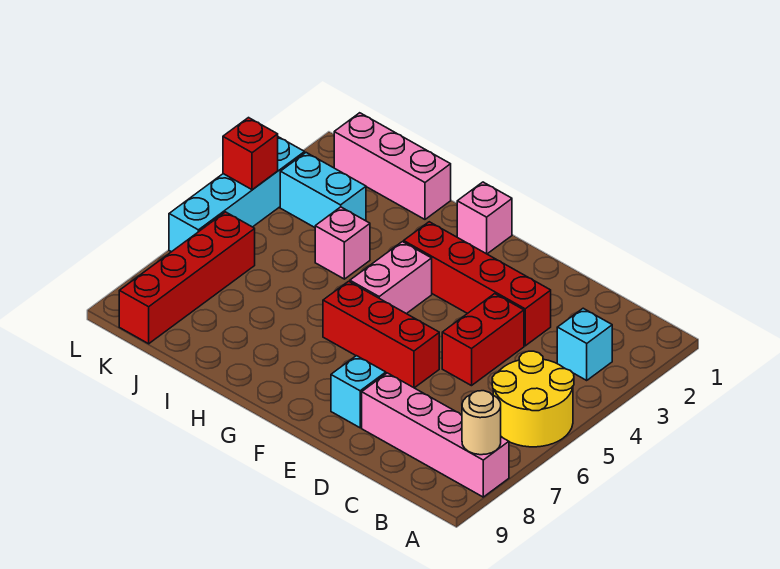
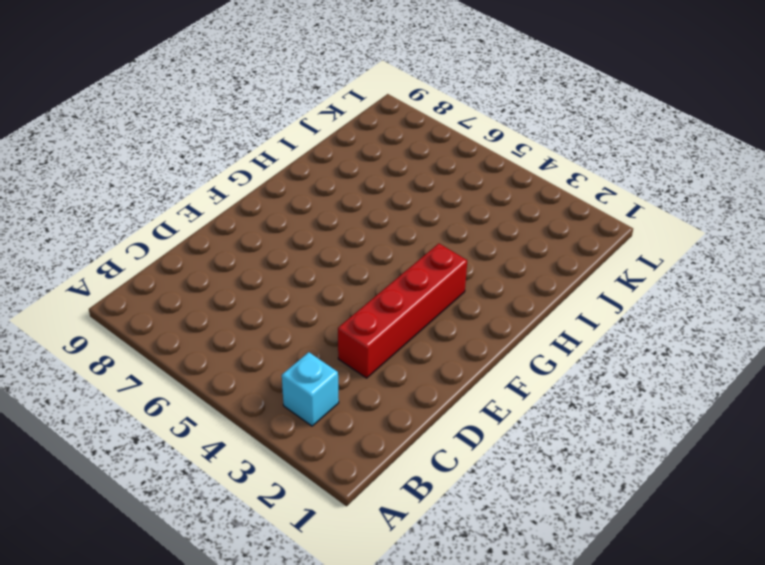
none -> yellow 2x2 round brick [492,351,574,447]
none -> pink 1x4 brick [362,373,509,497]
none -> red 1x2 brick [442,294,524,386]

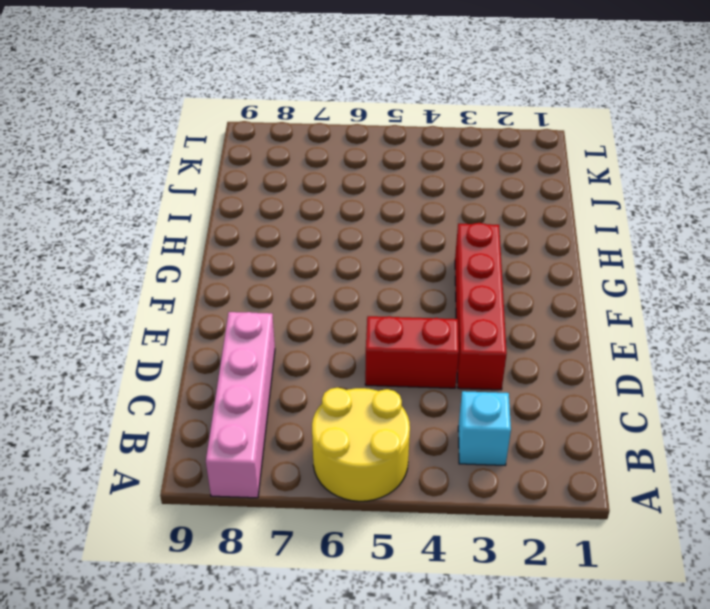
none -> red 1x3 brick [323,281,439,388]
none -> cyan 1x1 brick [331,356,386,428]
none -> pink 1x1 brick [457,182,512,254]

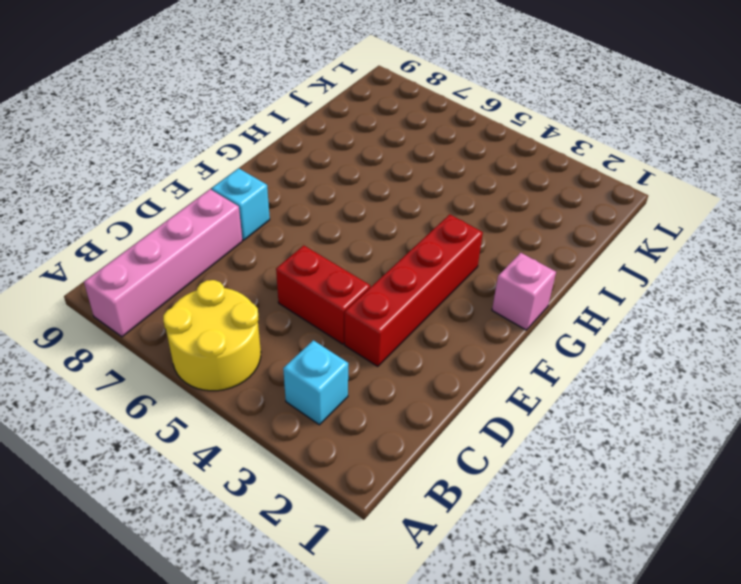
none -> red 1x3 brick [323,281,439,388]
none -> pink 1x2 brick [350,242,432,314]
none -> pink 1x3 brick [334,113,451,219]

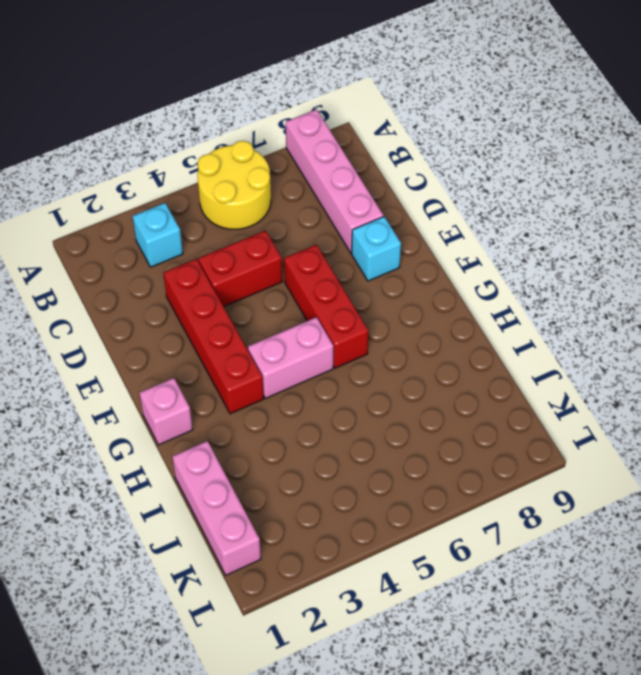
none -> pink 1x1 brick [315,207,370,279]
none -> cyan 1x2 brick [280,153,366,227]
none -> red 1x4 brick [119,212,255,344]

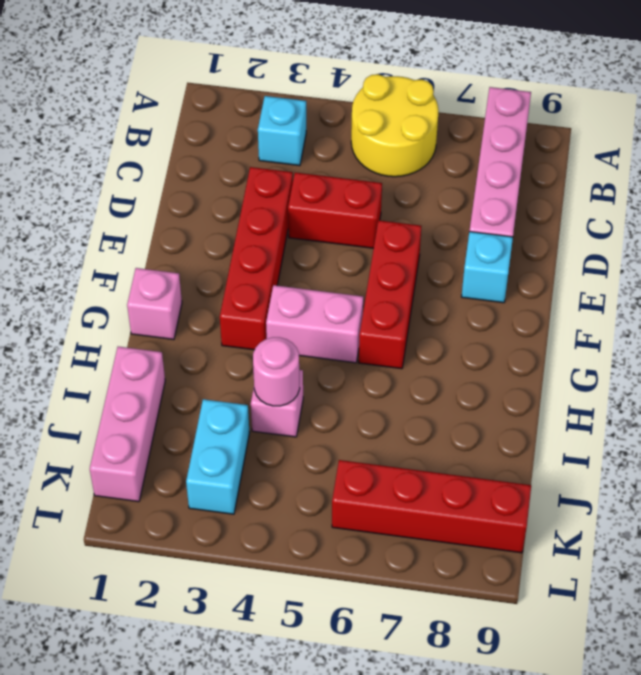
pink 1x1 round brick [253,337,300,406] -> none
none -> cyan 1x4 brick [169,137,305,252]
none -> tan 1x1 round brick [462,391,501,455]
none -> red 1x1 brick [223,118,278,190]

